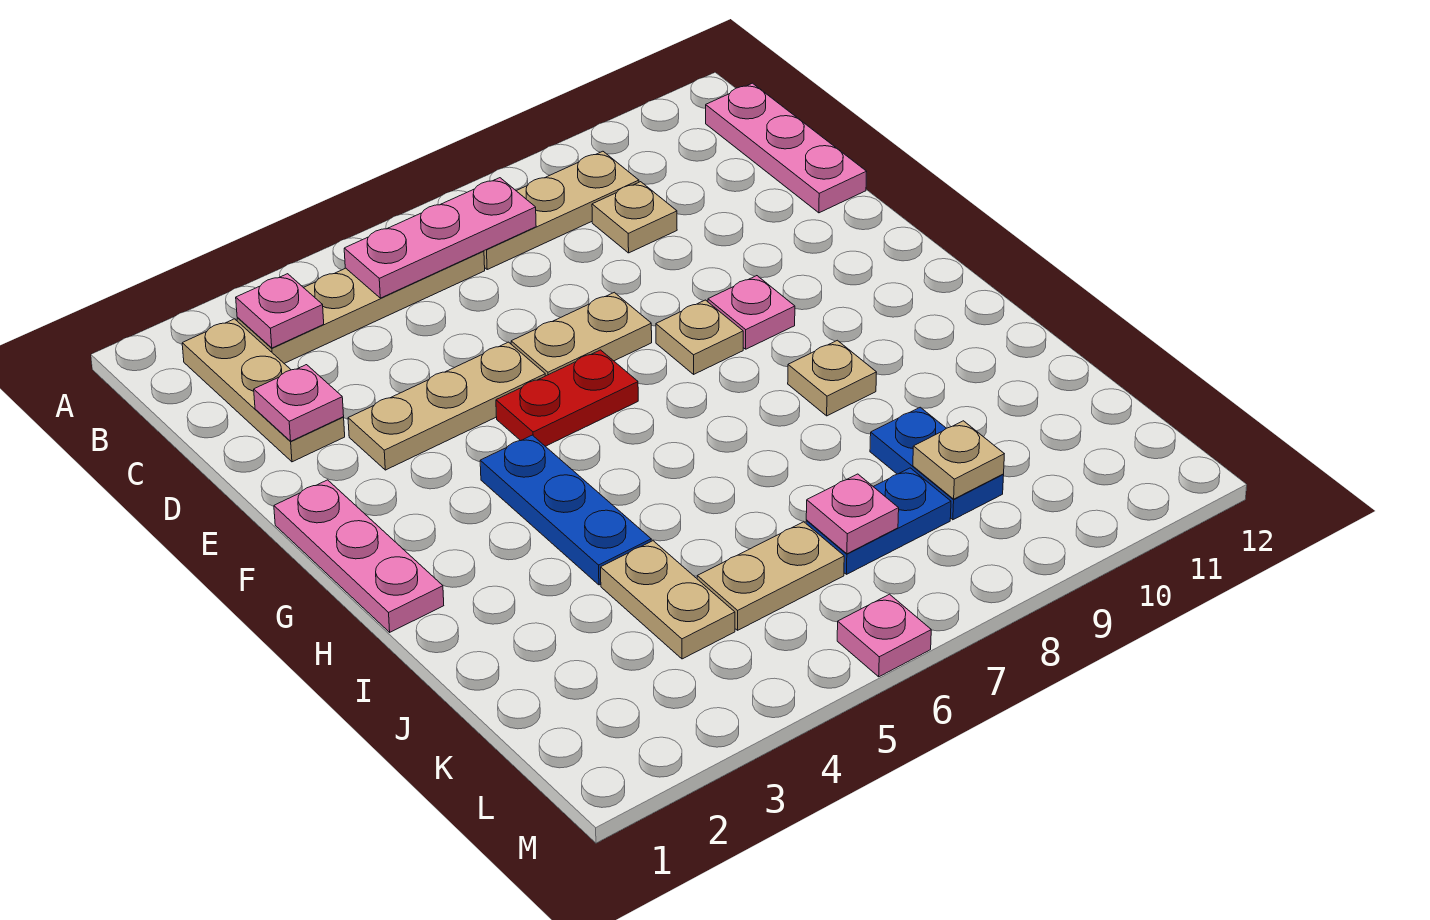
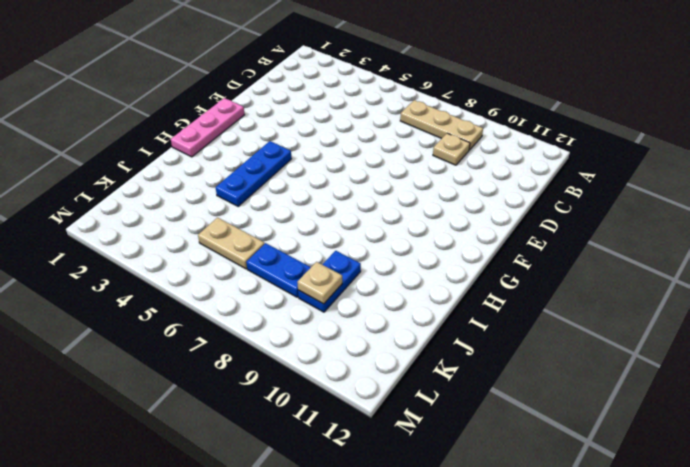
none -> tan 1x3 plate [182,319,345,462]
none -> tan 1x4 plate [237,251,485,363]
none -> pink 1x3 plate [706,83,867,213]

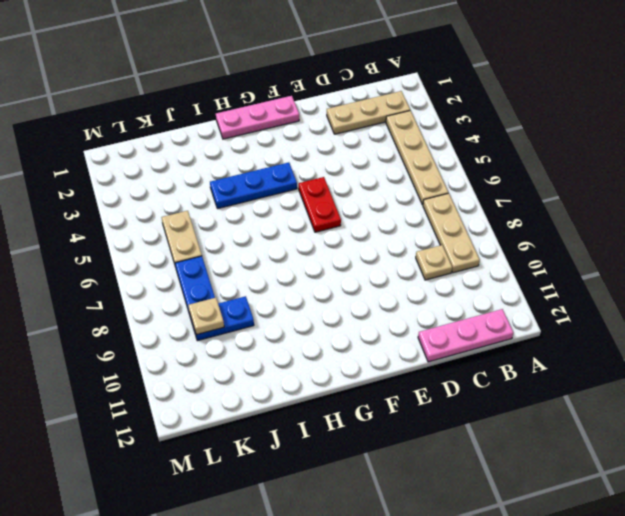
none -> tan 1x3 plate [348,342,545,470]
none -> tan 1x2 plate [511,292,652,376]
none -> tan 1x1 plate [656,300,743,374]

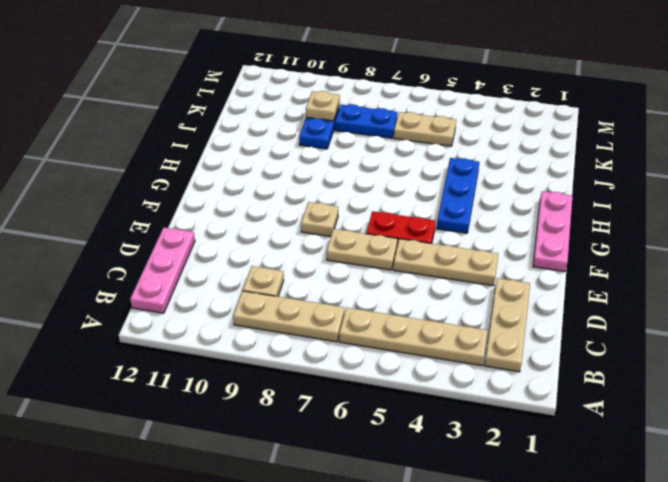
none -> pink 1x1 plate [708,276,795,349]
none -> tan 1x1 plate [788,340,877,416]
none -> tan 1x2 plate [601,541,735,659]

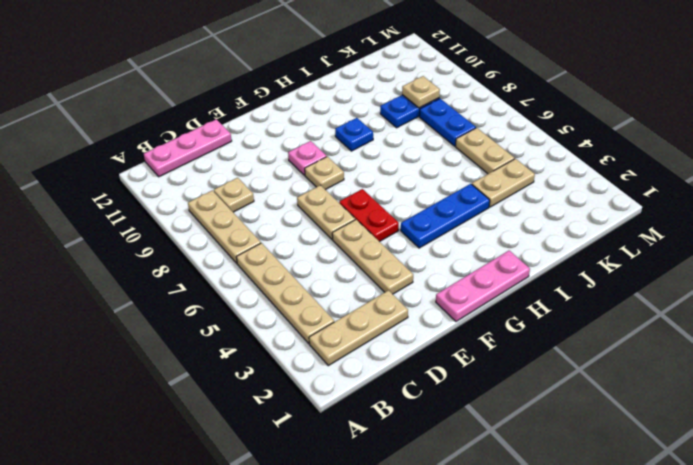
blue 1x1 plate [335,118,373,151] -> tan 1x1 plate [788,340,877,416]
none -> pink 1x1 plate [837,594,931,677]
none -> pink 1x1 plate [236,274,324,348]
none -> pink 1x3 plate [344,178,536,298]

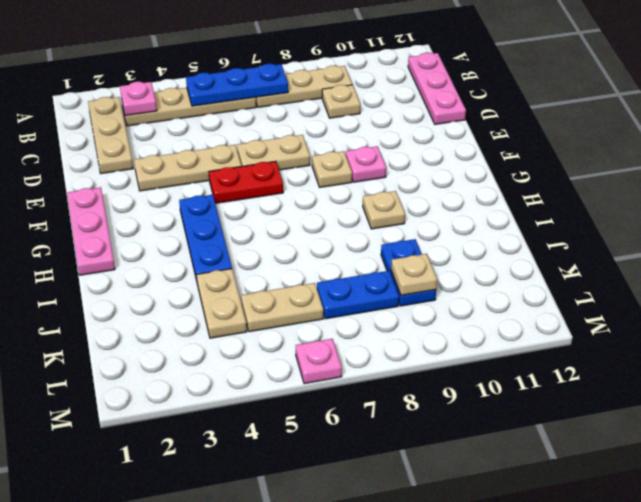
blue 1x3 plate [186,64,288,106] -> pink 1x3 plate [344,178,536,298]
none -> pink 1x1 plate [254,365,344,441]
none -> pink 1x1 plate [806,474,899,554]

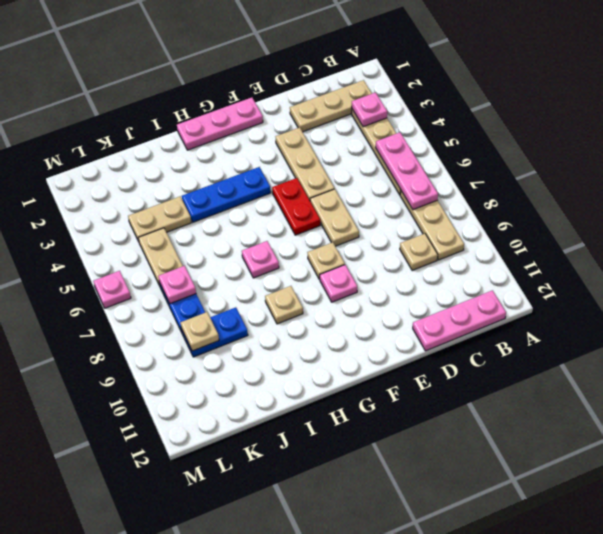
pink 1x1 plate [242,241,279,278] -> pink 1x1 plate moved to [254,365,344,441]

